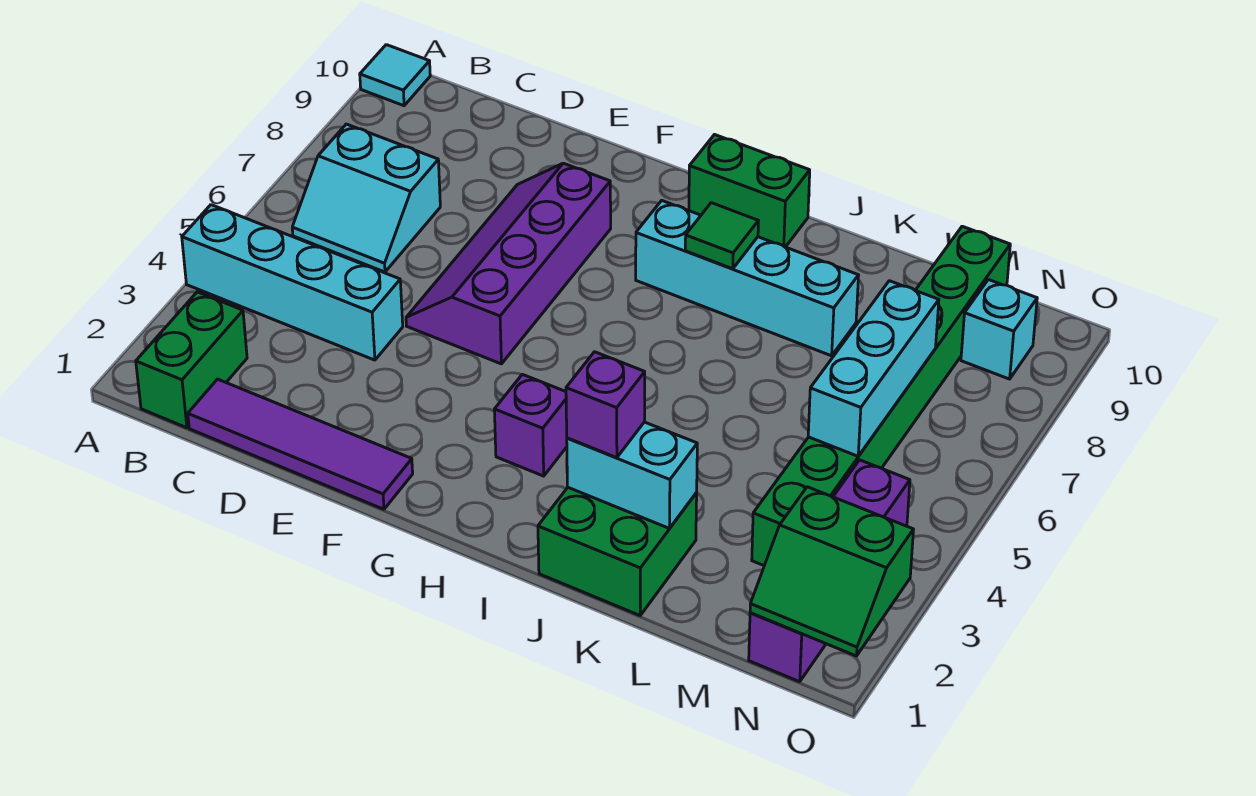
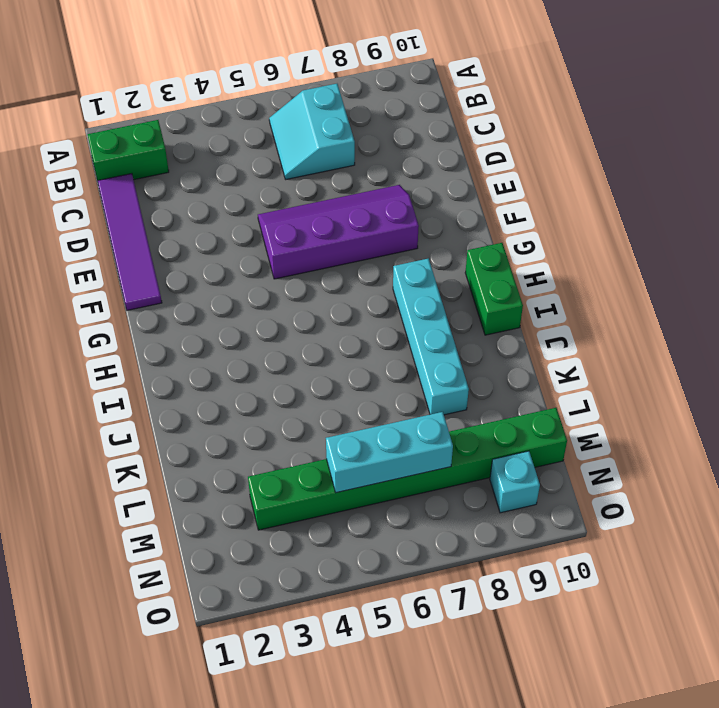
none -> cyan 1x4 brick [182,205,403,360]
none -> cyan 1x1 tile [360,45,430,106]
none -> purple 1x1 brick [494,374,567,476]

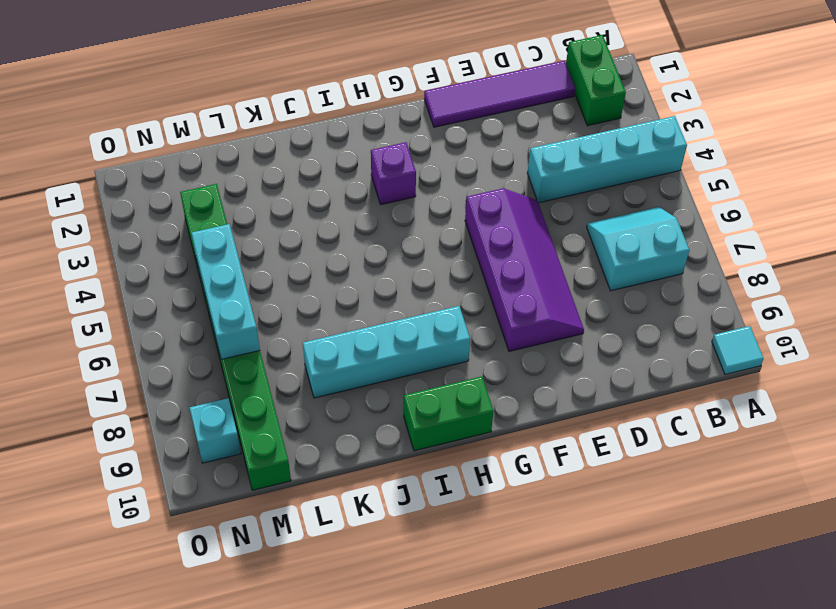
none -> green 2x2 brick [538,488,697,615]
none -> purple 1x4 brick [749,460,910,682]
none -> green 1x1 tile [685,203,758,269]

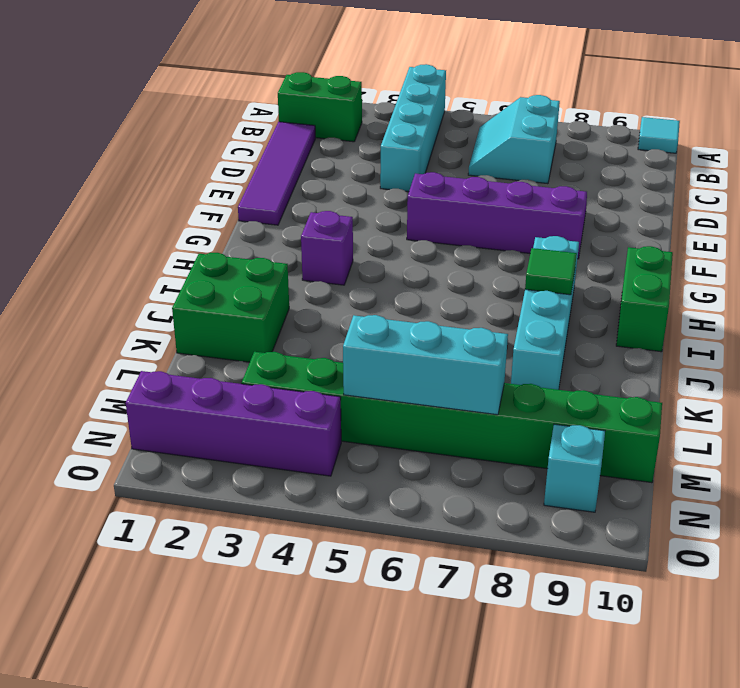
none -> cyan 1x2 brick [567,422,697,528]
none -> green 2x2 slope [750,487,914,656]
none -> purple 1x1 brick [566,352,645,458]

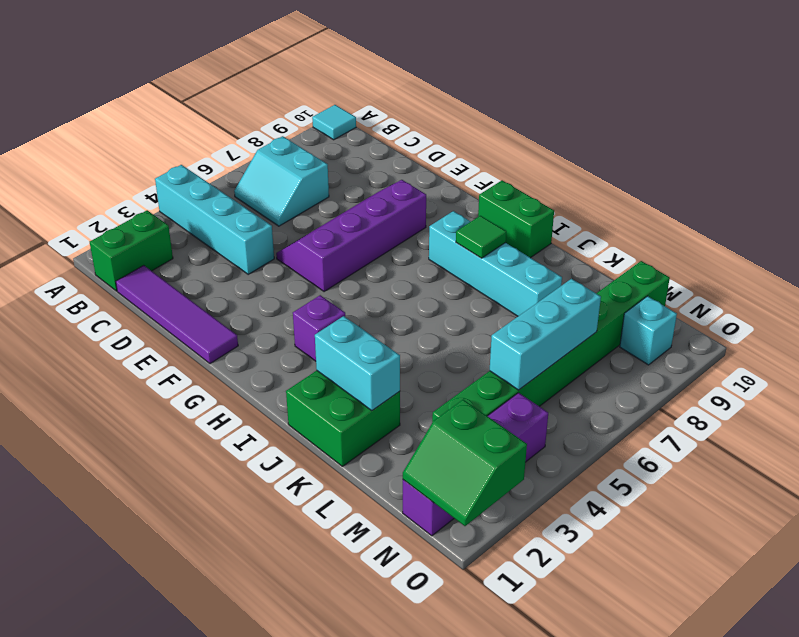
none -> purple 1x1 brick [566,352,645,458]

